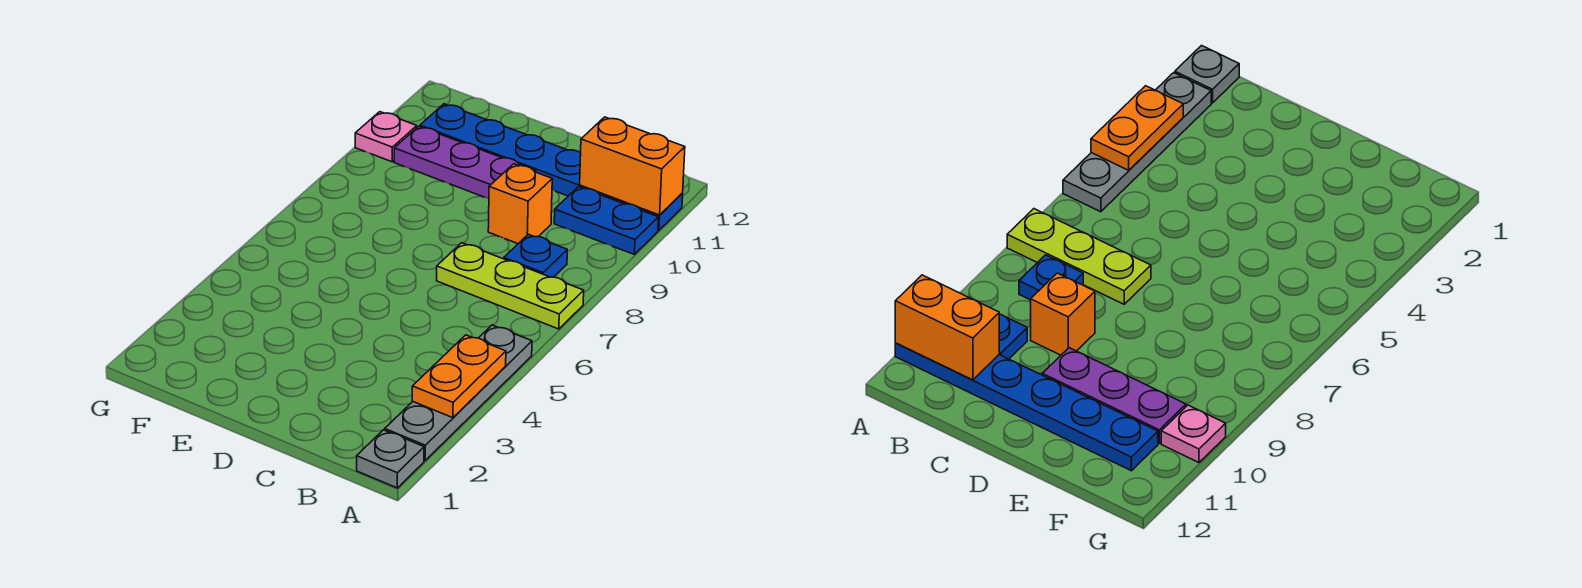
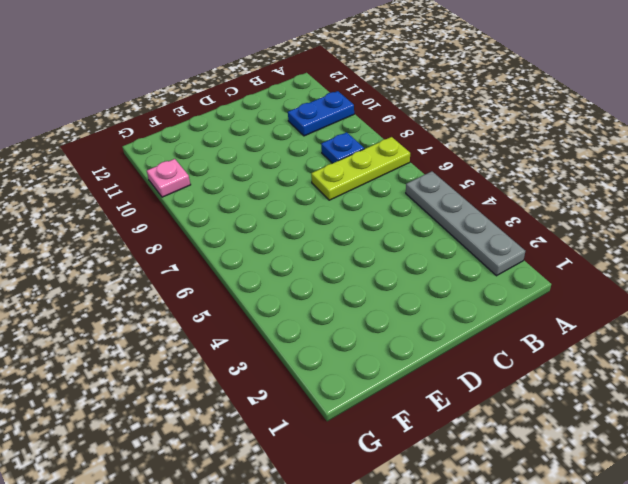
none -> grey 1x1 plate [357,430,424,488]
none -> blue 1x6 plate [420,104,683,230]

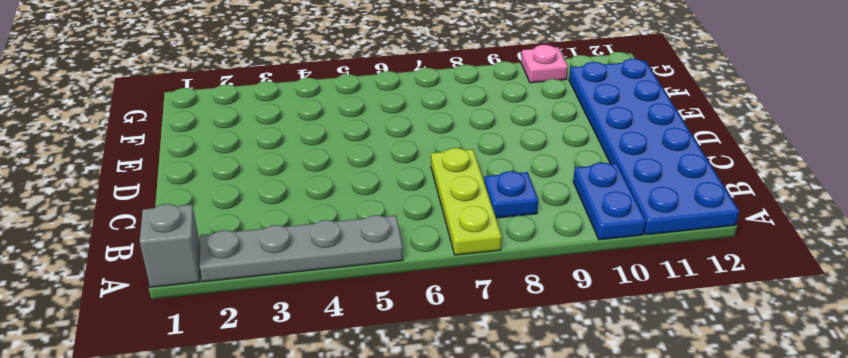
grey 1x1 brick [140,204,200,287] -> grey 1x1 plate [357,430,424,488]
blue 2x6 plate [569,59,739,235] -> blue 1x6 plate [420,104,683,230]
none -> orange 1x1 brick [488,164,552,244]
none -> purple 1x3 plate [394,126,536,199]

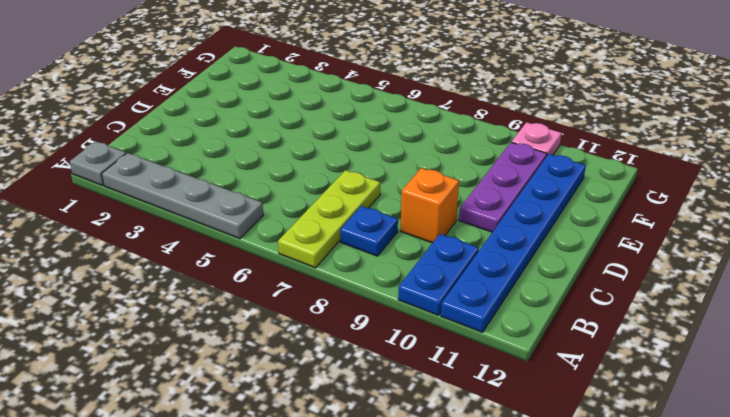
none -> orange 1x2 plate [412,335,506,418]
none -> orange 1x2 brick [580,117,685,215]

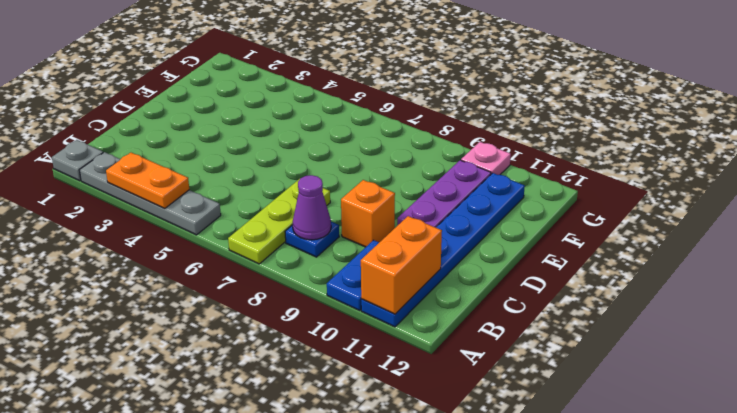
purple 1x1 cone [293,175,331,240] -> none

